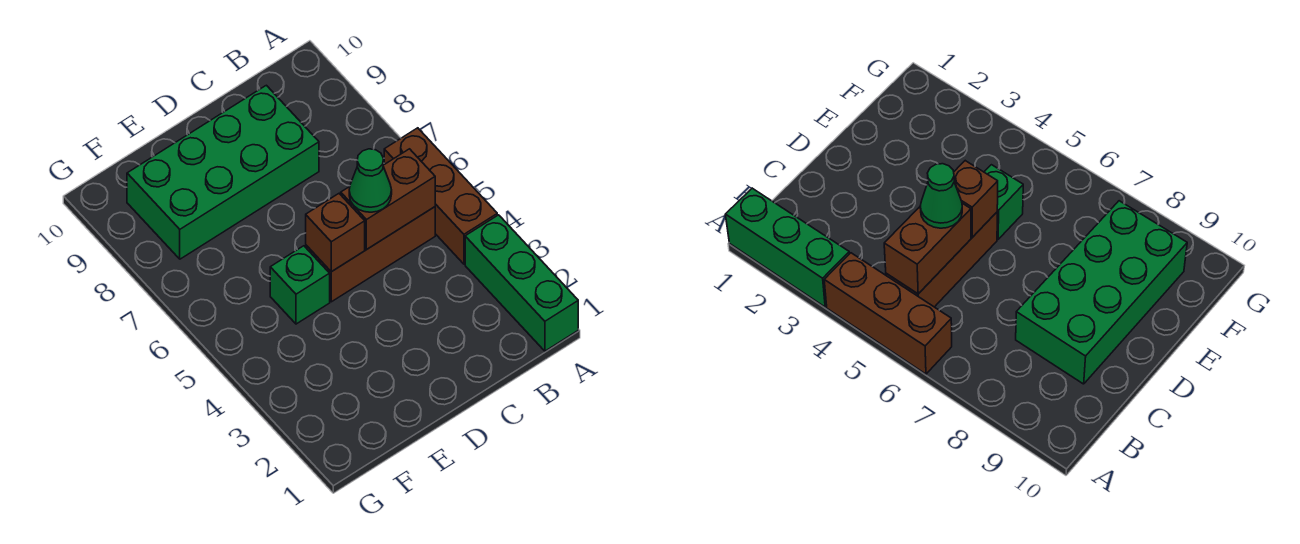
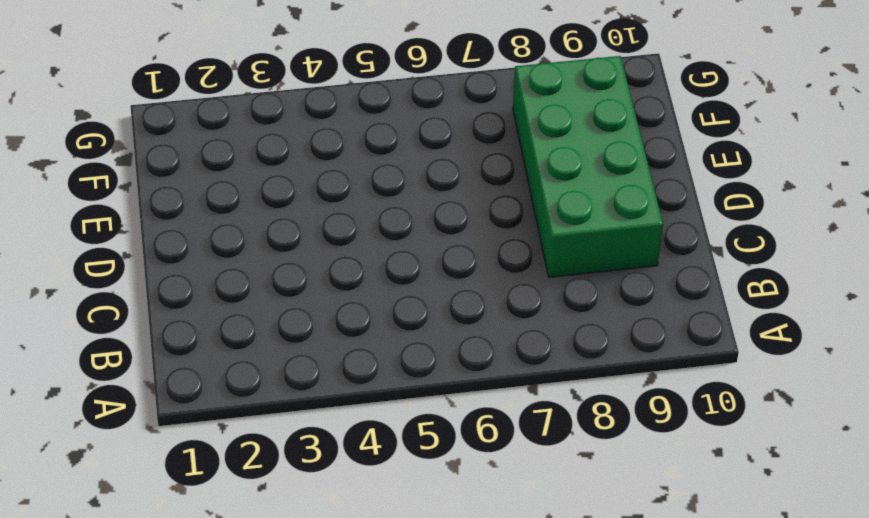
none -> green 1x3 brick [465,215,578,351]
none -> brown 1x3 brick [384,128,497,264]

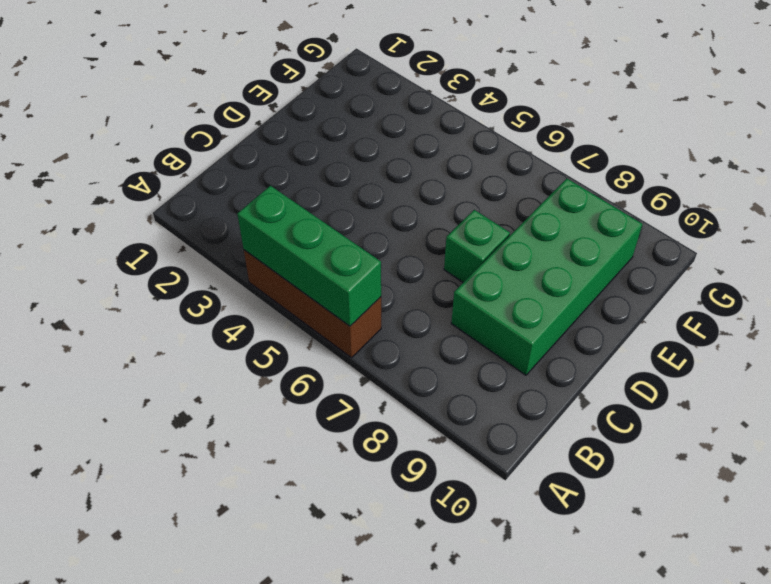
green 1x3 brick [237,186,381,326] -> green 1x3 brick moved to [465,215,578,351]
green 1x1 brick [444,210,510,282] -> green 1x1 brick moved to [270,246,330,324]
none -> brown 1x3 brick [306,207,435,302]
none -> brown 1x2 brick [341,149,435,249]

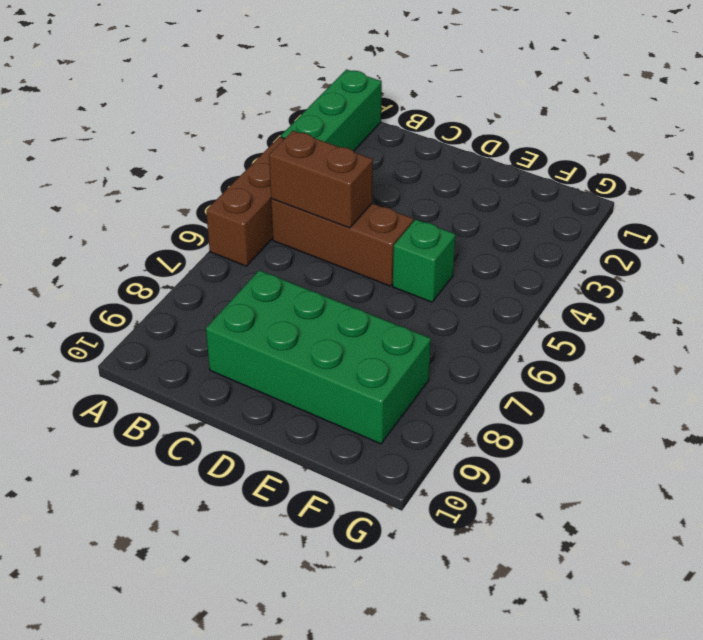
none -> brown 1x1 brick [306,194,365,272]
none -> green 1x1 cone [349,149,392,212]

